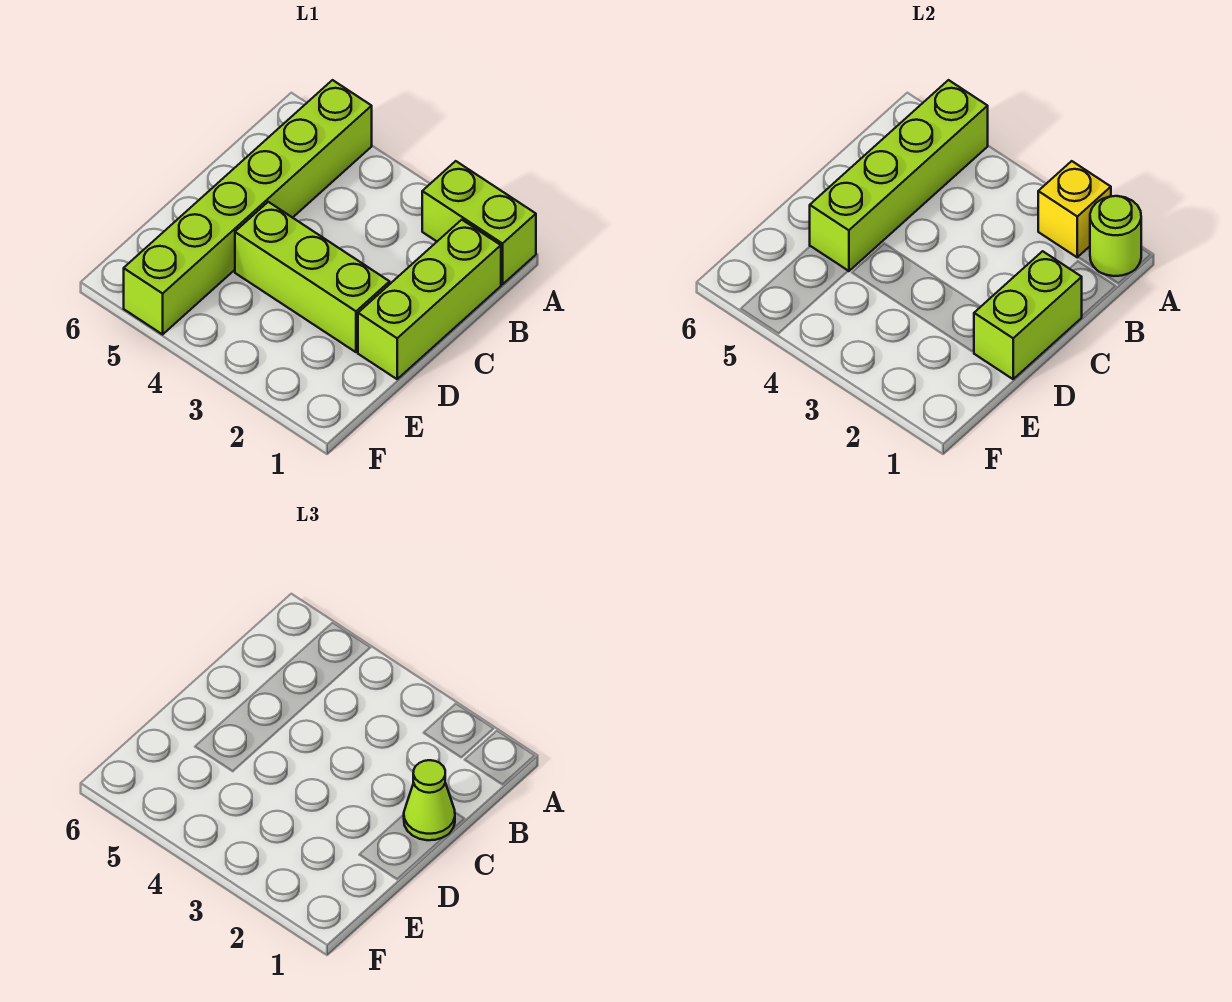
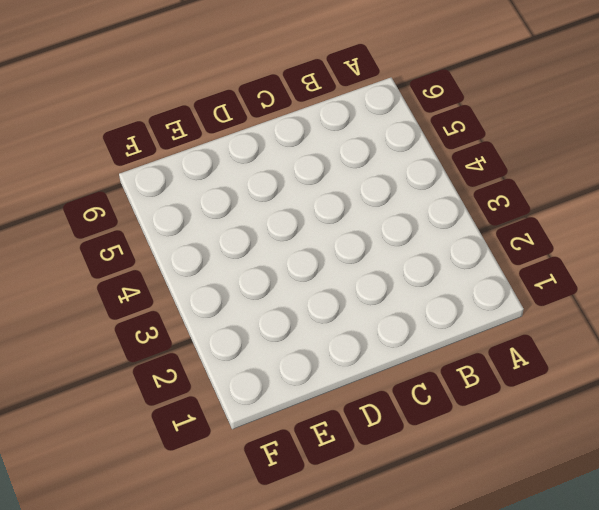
none -> lime 1x2 brick [422,161,536,284]
none -> lime 1x6 brick [124,80,372,334]

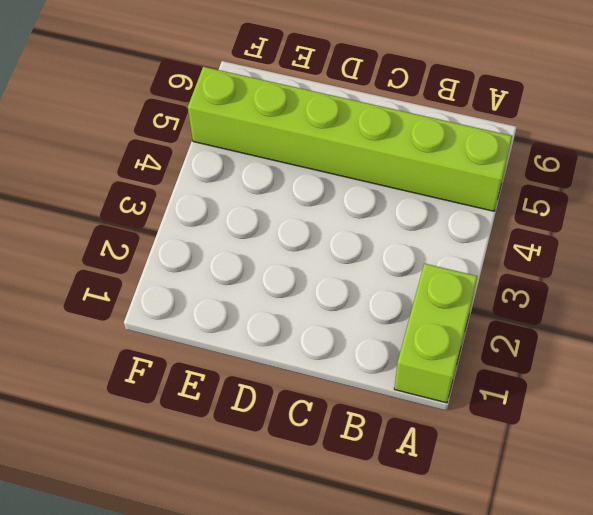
none -> lime 1x3 brick [358,220,501,379]
none -> lime 1x3 brick [235,202,390,352]

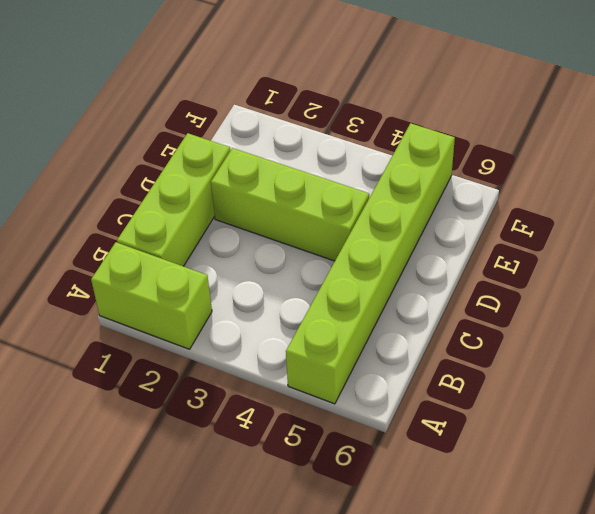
none -> lime 1x1 round brick [1090,196,1141,276]
none -> yellow 1x1 brick [1038,161,1111,257]

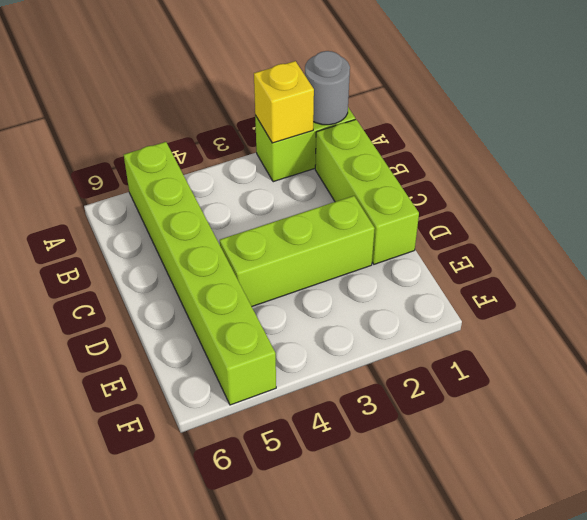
grey 1x1 round brick [305,51,350,125] -> lime 1x1 round brick [1090,196,1141,276]
none -> lime 1x4 brick [810,80,988,271]
none -> lime 1x2 brick [974,251,1082,379]

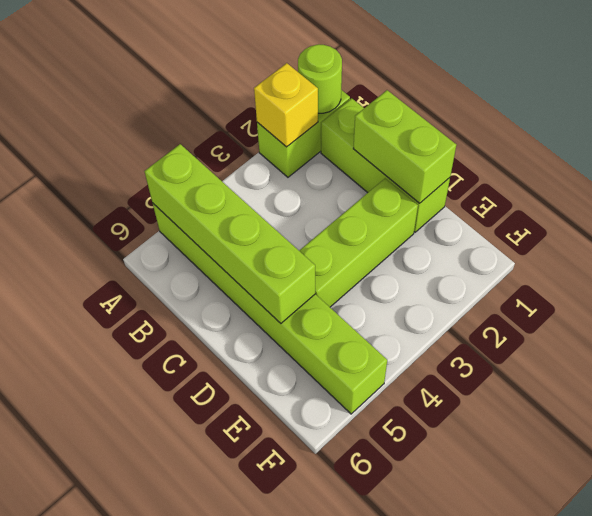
none -> lime 1x1 cone [404,760,455,840]

